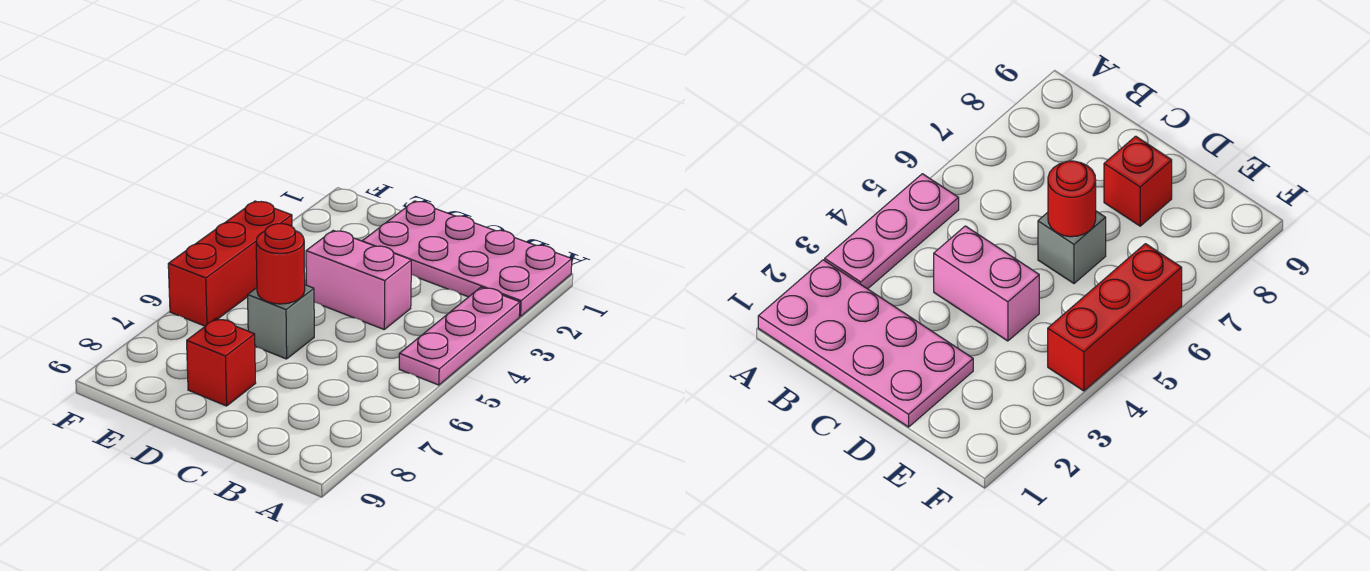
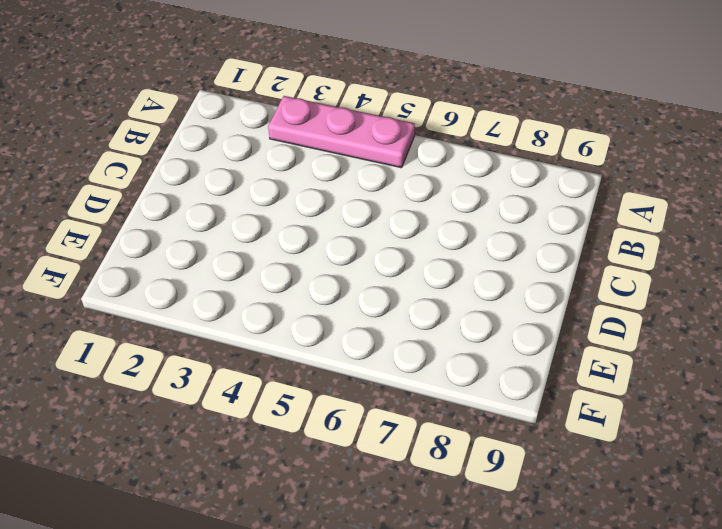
none -> pink 2x4 plate [363,201,572,316]
none -> pink 1x2 brick [306,231,411,329]

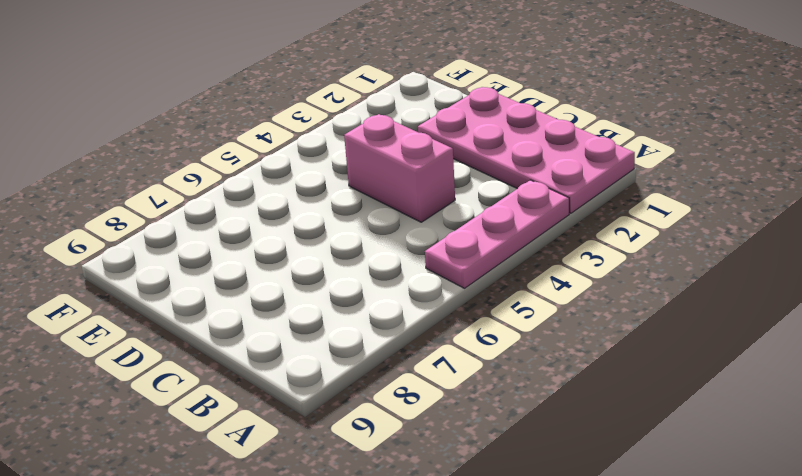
none -> grey 1x1 brick [248,285,314,359]
none -> red 1x1 brick [187,319,256,406]

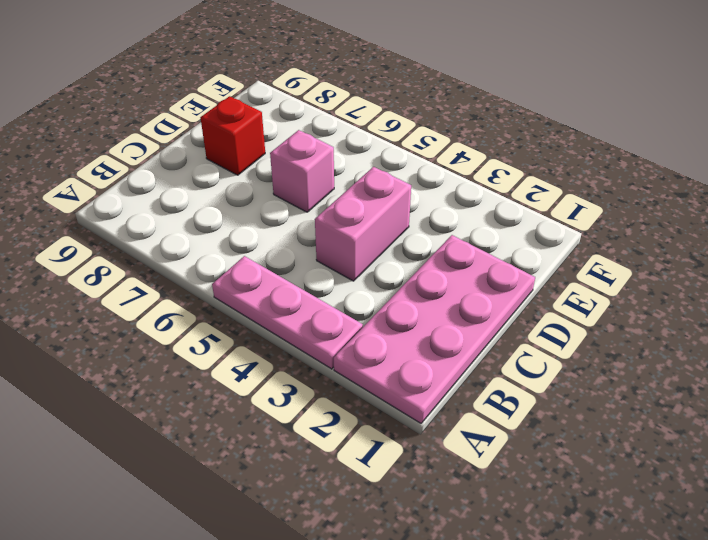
pink 1x1 brick [270,130,334,212] -> grey 1x1 brick [248,285,314,359]
none -> red 1x3 brick [168,201,292,326]
none -> red 1x1 round brick [256,224,305,304]

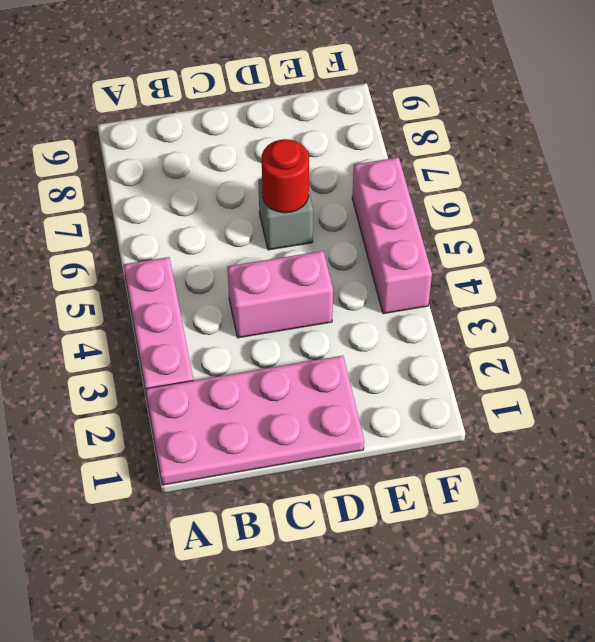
pink 1x3 brick [352,157,432,314] -> red 1x3 brick [168,201,292,326]
none -> red 1x1 brick [187,319,256,406]

